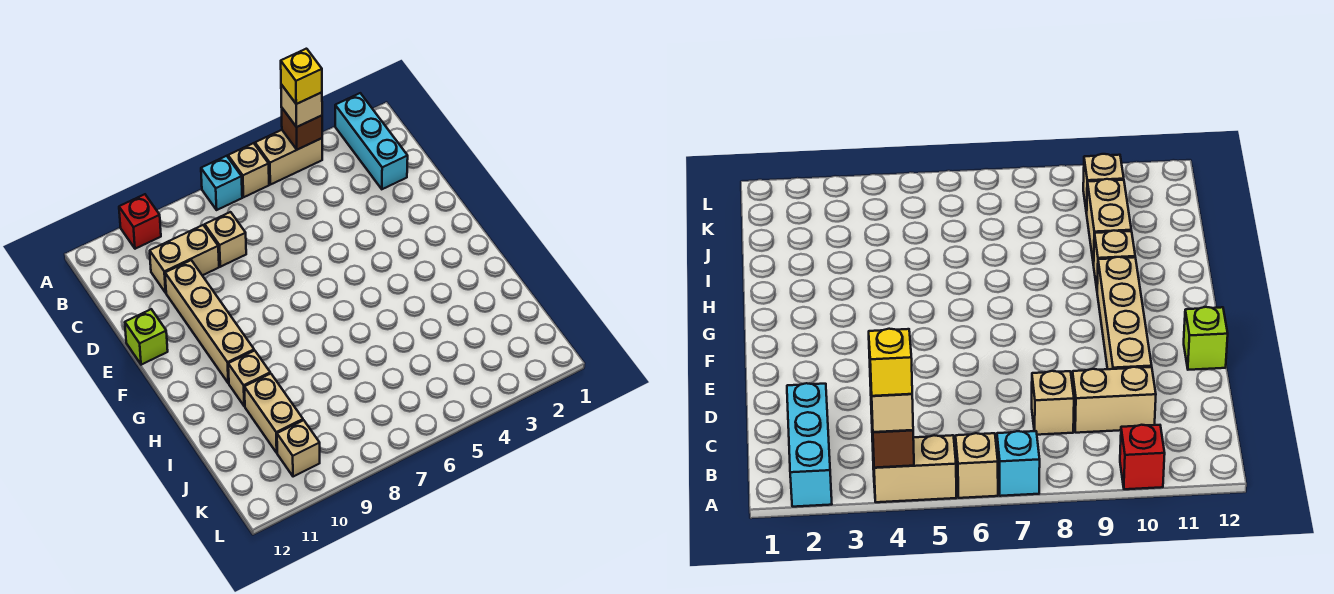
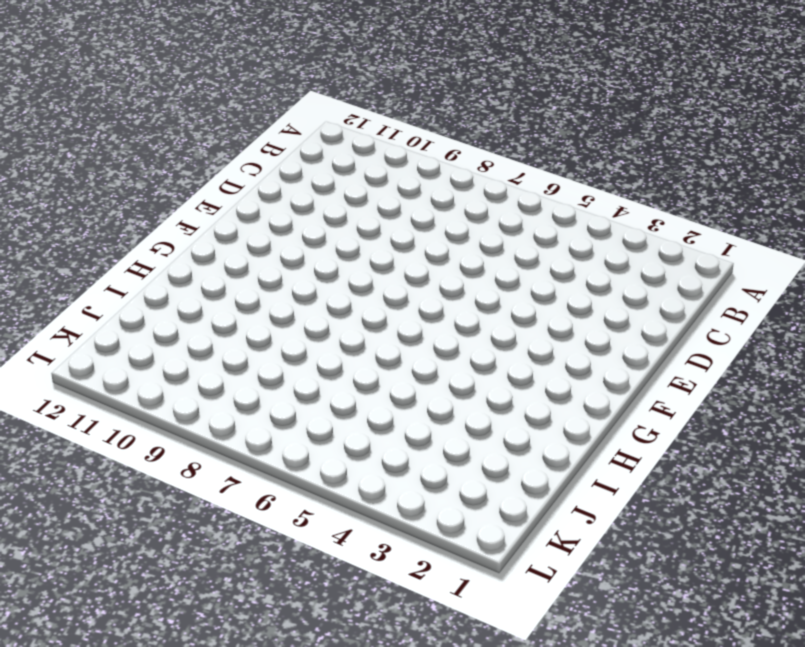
none -> cyan 1x3 brick [335,93,408,189]
none -> tan 1x2 brick [255,130,322,185]
none -> tan 1x1 brick [228,143,269,197]

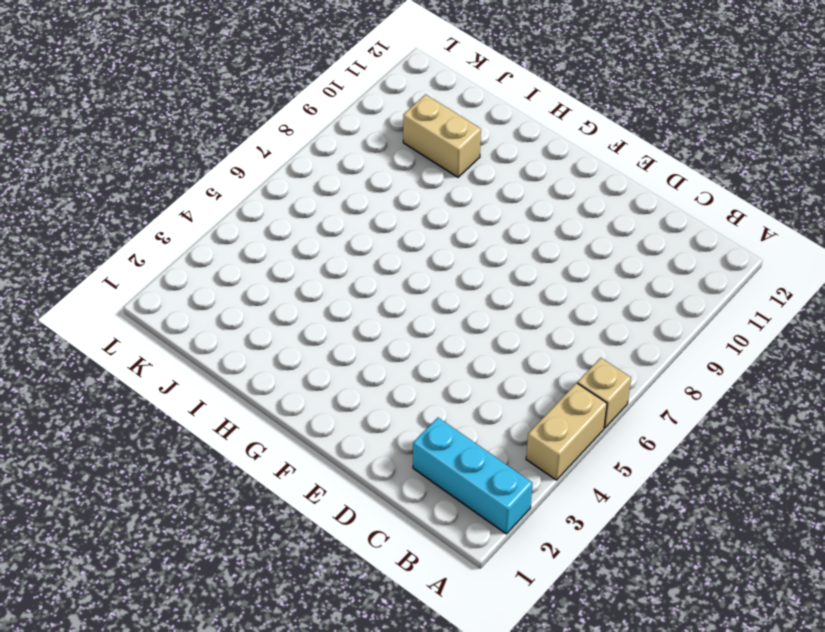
none -> cyan 1x1 brick [201,156,242,210]
none -> red 1x1 brick [119,194,161,249]
none -> tan 1x1 brick [205,212,246,267]

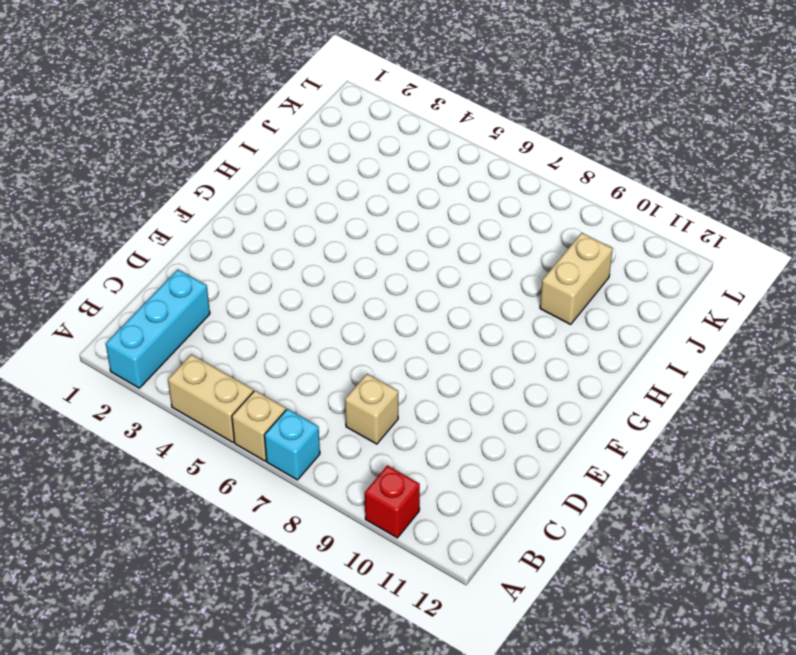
none -> tan 1x2 brick [150,225,219,293]
none -> tan 1x4 brick [165,260,254,383]
none -> lime 1x1 brick [125,309,168,365]

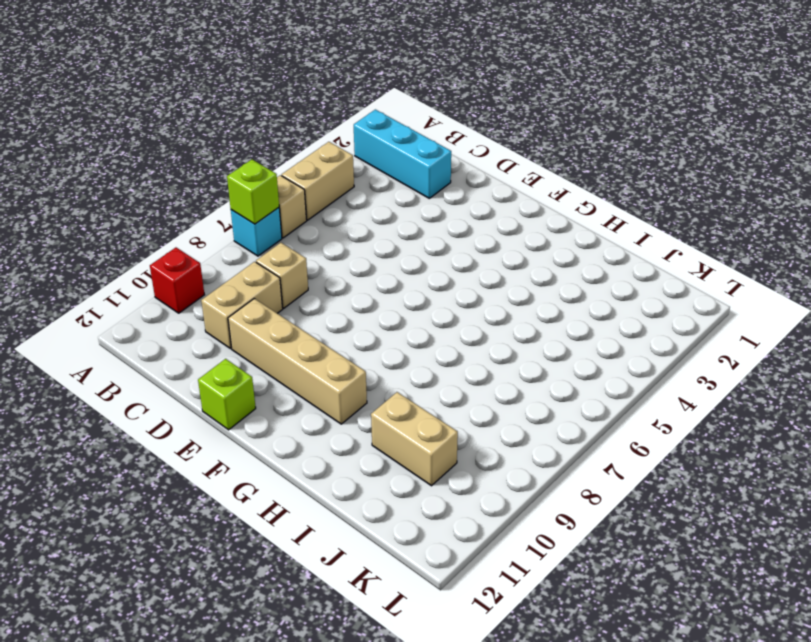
lime 1x1 brick [227,160,279,224] -> none
none -> tan 1x1 brick [228,351,270,406]
none -> tan 1x1 brick [277,420,320,477]
none -> brown 1x1 brick [282,108,322,150]

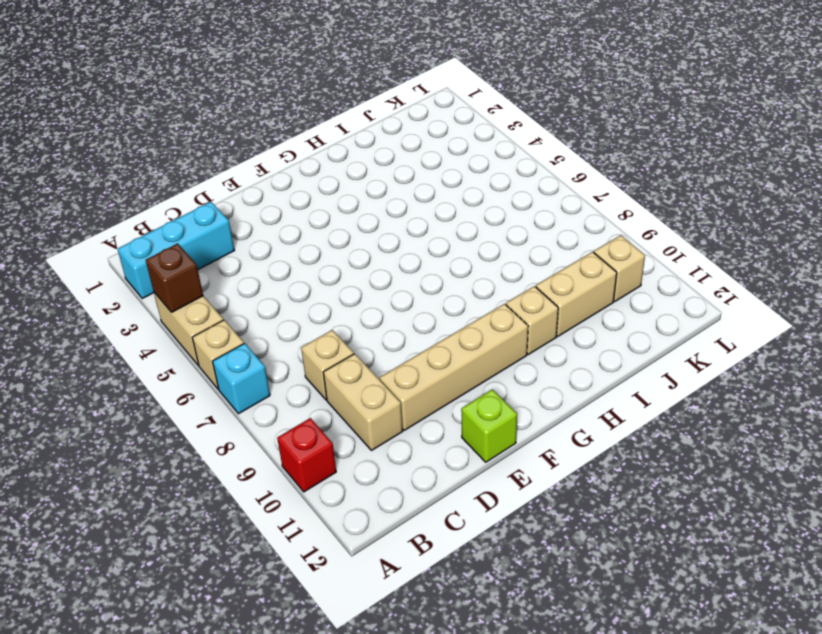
none -> tan 1x1 brick [281,84,322,127]
none -> yellow 1x1 brick [281,49,322,104]

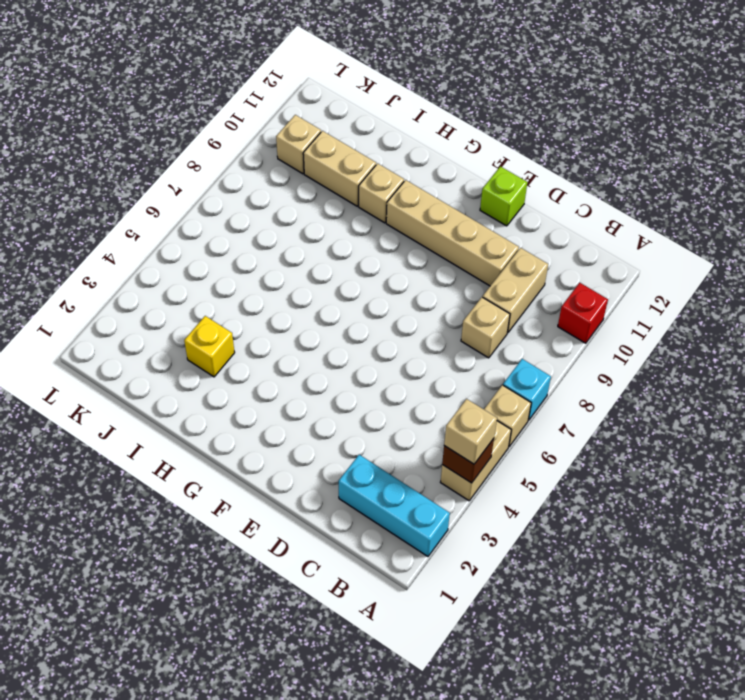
yellow 1x1 brick [184,316,235,377] -> yellow 1x1 brick moved to [281,49,322,104]

